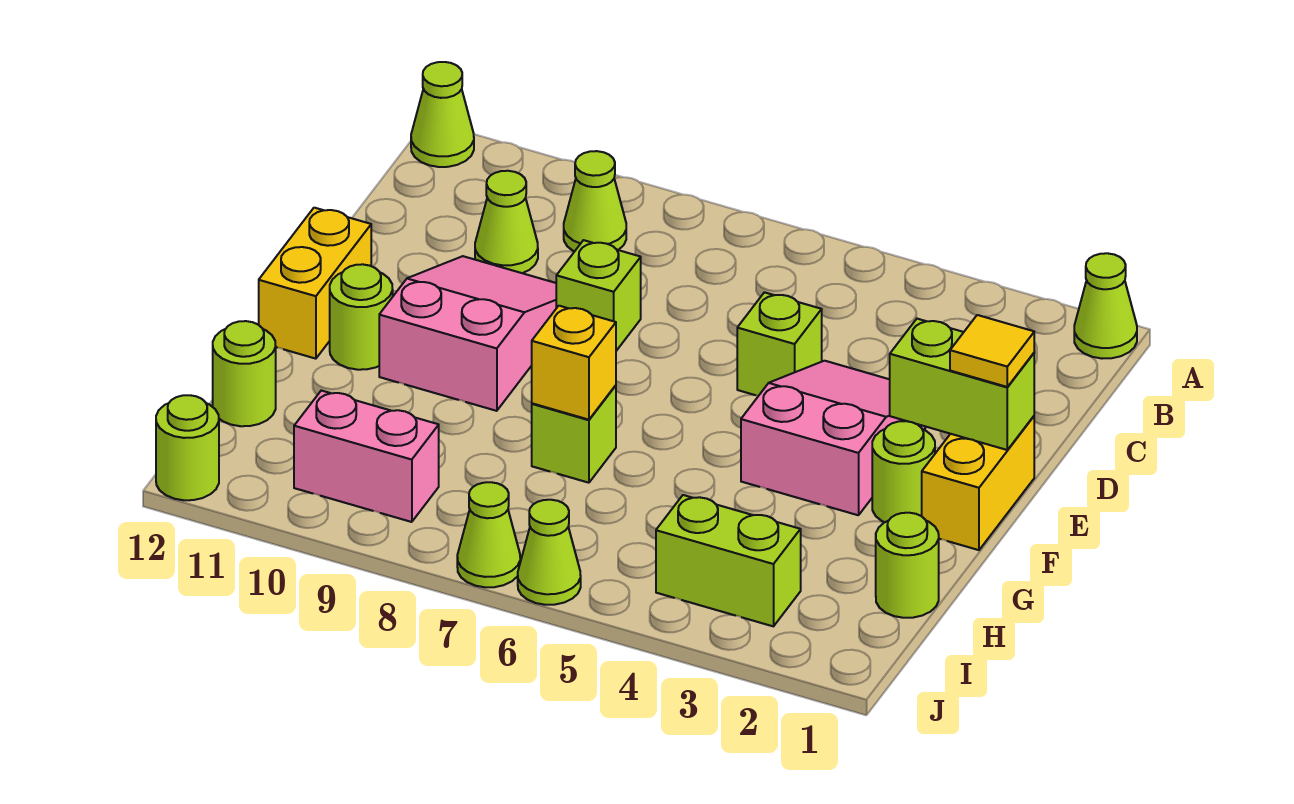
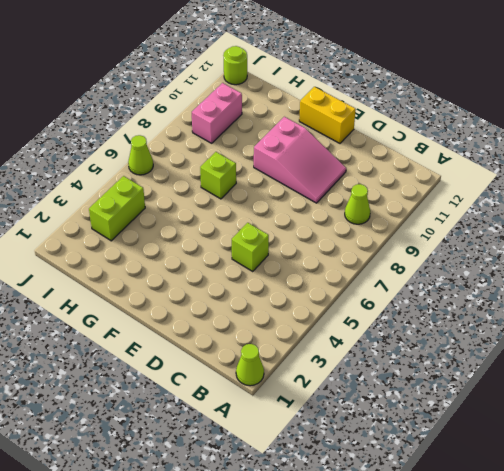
none -> lime 1x1 cone [411,62,474,167]
none -> lime 1x1 cone [475,171,538,273]
none -> pink 2x3 slope [741,361,926,515]

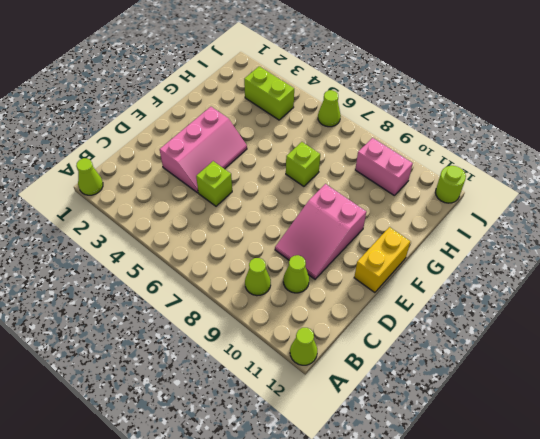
pink 2x3 slope [160,107,247,193] -> pink 2x3 slope turned to [741,361,926,515]
none -> lime 1x1 brick [556,240,641,351]
none -> yellow 1x2 brick [922,416,1034,550]
none -> lime 1x1 round brick [872,421,935,522]

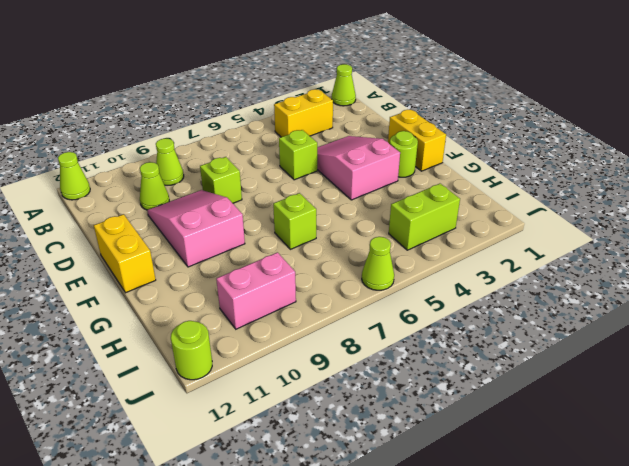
yellow 1x2 brick [274,89,333,137] -> none
none -> lime 1x1 round brick [330,264,393,370]
none -> lime 1x1 round brick [876,513,939,618]
none -> lime 1x1 round brick [213,321,276,426]

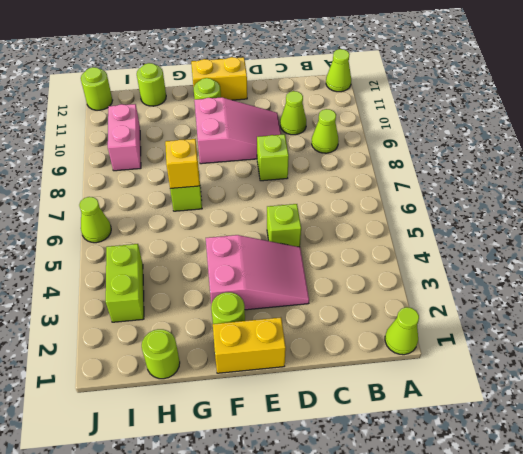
none -> lime 1x1 cone [457,482,520,587]
none -> lime 1x2 brick [890,319,1034,450]
none -> yellow 1x1 tile [950,315,1034,387]

